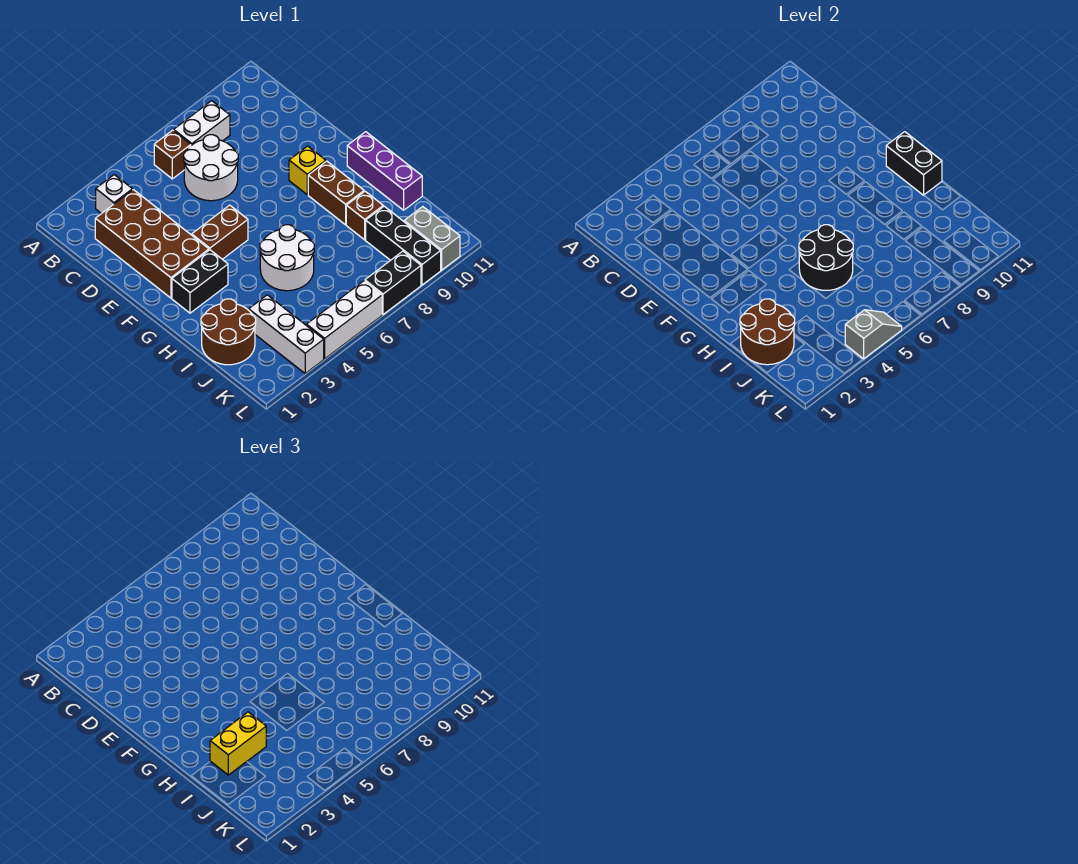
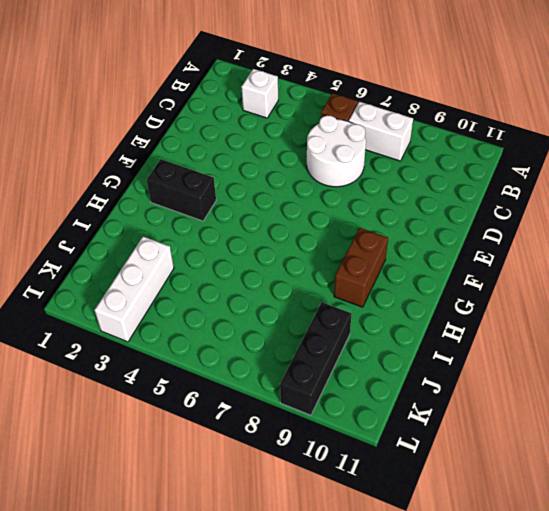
none -> brown 2x4 brick [95,190,209,298]
none -> brown 1x2 brick [192,205,248,259]
none -> yellow 1x1 brick [289,146,326,195]

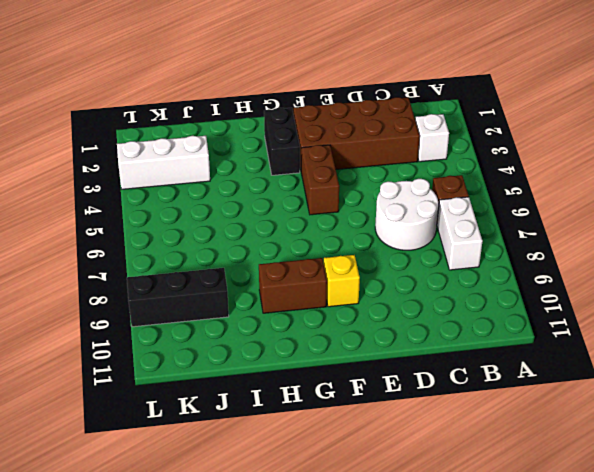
none -> purple 1x3 brick [347,132,422,210]
none -> white 2x2 round brick [260,225,314,291]
none -> brown 2x2 round brick [201,299,256,365]

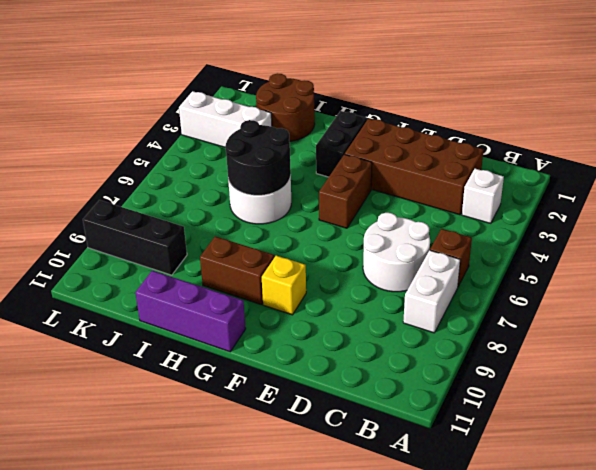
none -> brown 1x1 brick [346,191,383,240]
none -> grey 1x2 brick [404,207,460,270]
none -> white 1x3 brick [306,281,382,359]

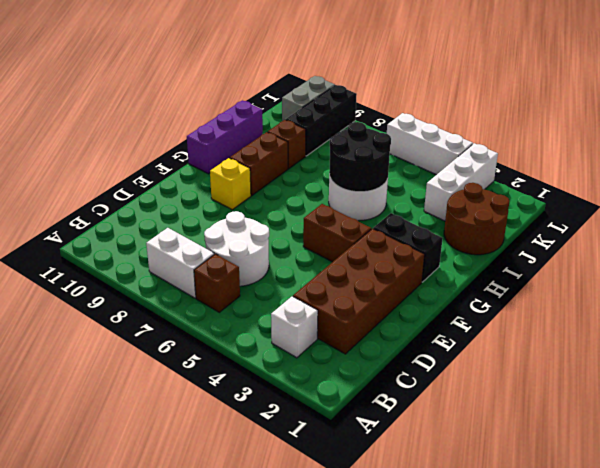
none -> black 1x2 brick [365,251,421,314]
none -> black 1x2 brick [886,132,942,195]
none -> brown 2x2 round brick [740,299,795,365]

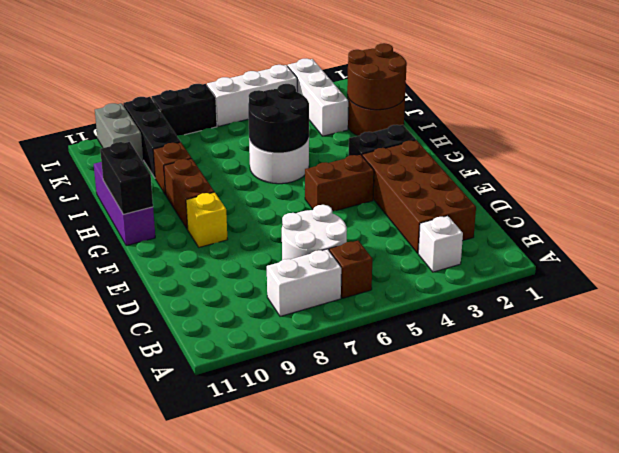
none -> grey 1x2 slope [845,310,902,359]
none -> yellow 1x2 brick [210,712,266,775]

